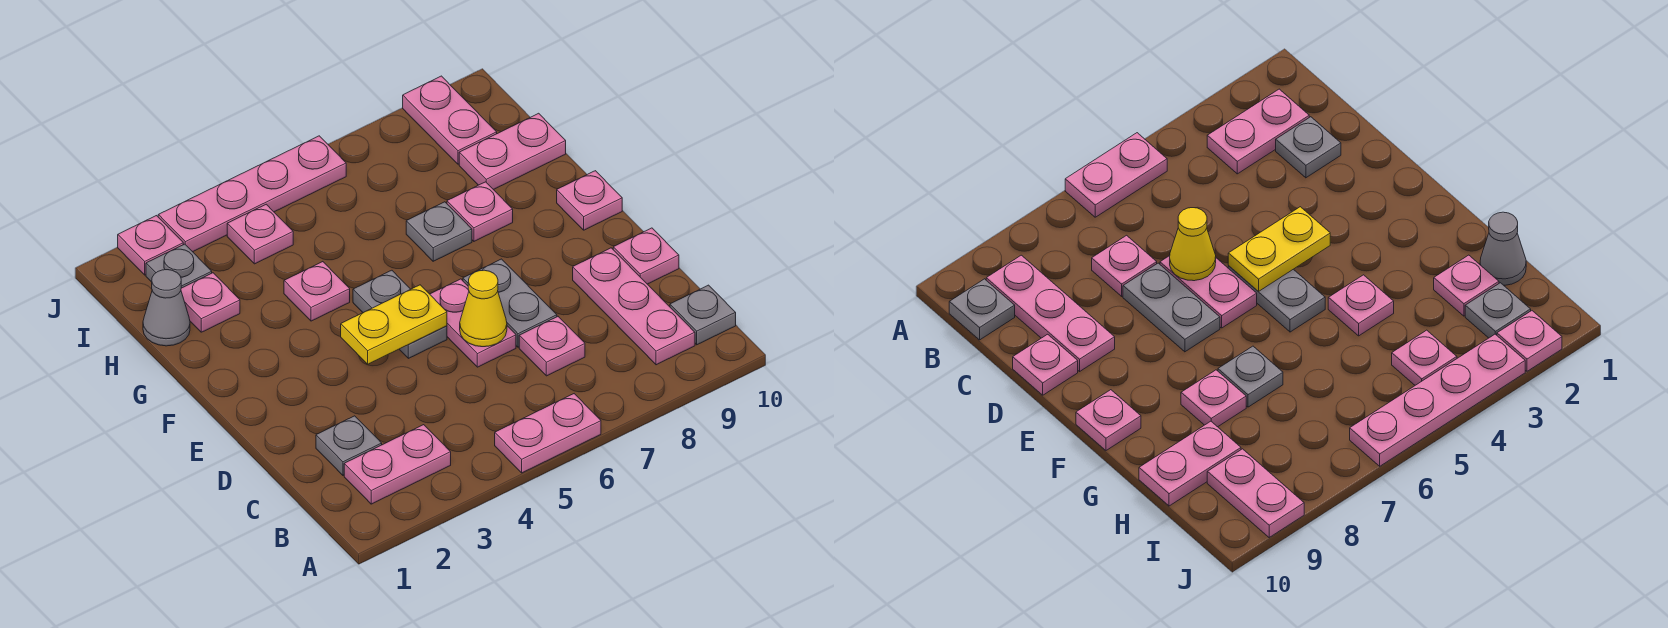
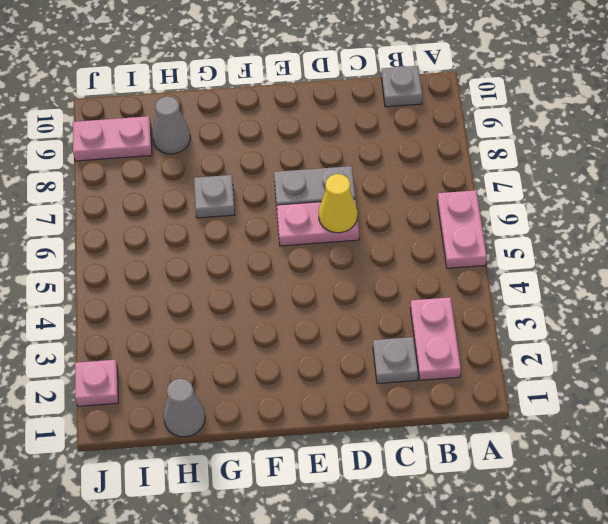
grey 1x1 cone [153,96,190,154] -> pink 1x2 plate [459,113,566,190]
none -> pink 1x3 plate [573,248,695,365]
none -> pink 1x1 plate [519,317,585,376]
none -> pink 1x1 plate [613,228,679,284]

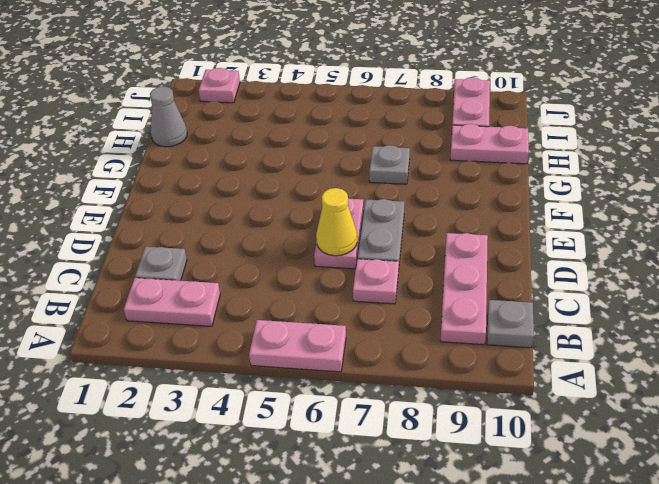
none -> pink 1x1 plate [613,228,679,284]
none -> grey 1x2 plate [353,270,447,358]
none -> pink 1x1 plate [557,171,622,230]

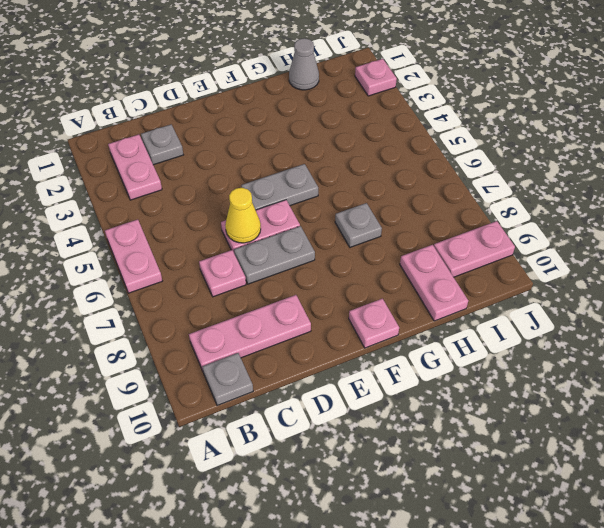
none -> pink 1x1 plate [613,228,679,284]
none -> pink 1x1 plate [284,262,350,321]
none -> pink 1x1 plate [447,182,513,241]

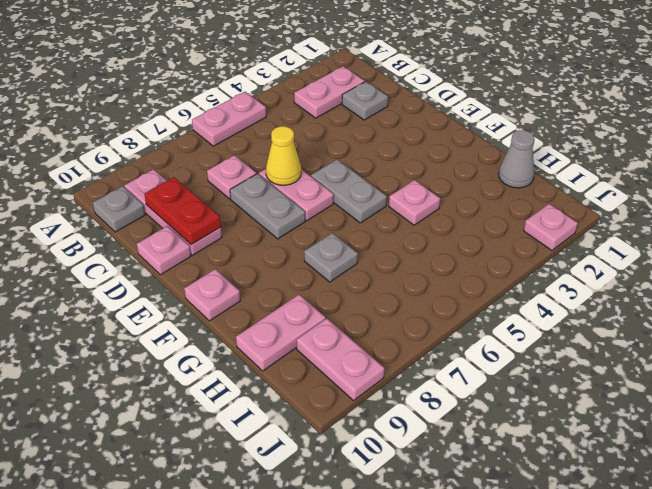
red 1x2 plate [144,177,221,245] -> none
none -> pink 1x1 plate [447,182,513,241]
none -> pink 1x1 plate [181,273,240,332]
none -> grey 1x1 plate [146,244,212,288]

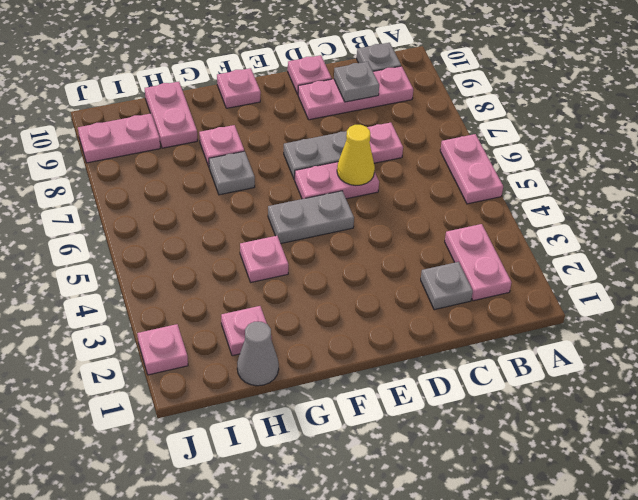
grey 1x1 plate [334,62,379,102] -> grey 1x1 plate moved to [146,244,212,288]
none -> pink 1x1 plate [227,204,293,264]
none -> pink 1x4 plate [158,136,346,252]
none -> yellow 1x2 plate [341,285,447,364]

